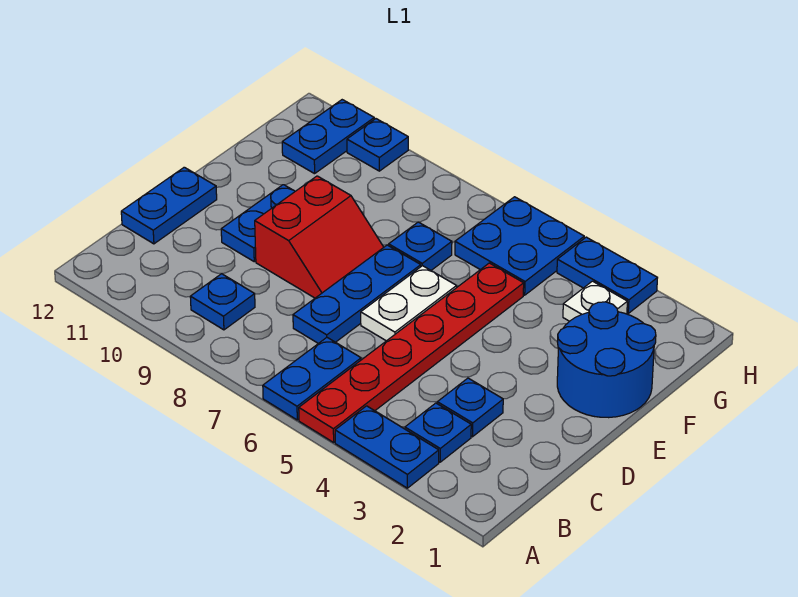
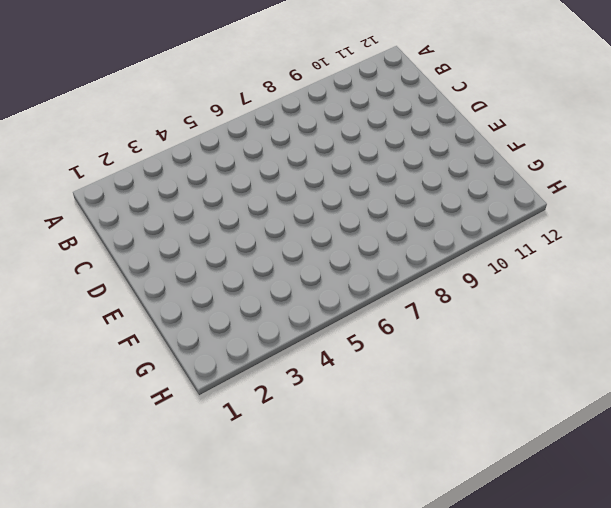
none -> blue 1x2 plate [335,406,439,488]
none -> red 1x6 plate [299,263,524,442]
none -> blue 1x2 plate [263,338,361,420]

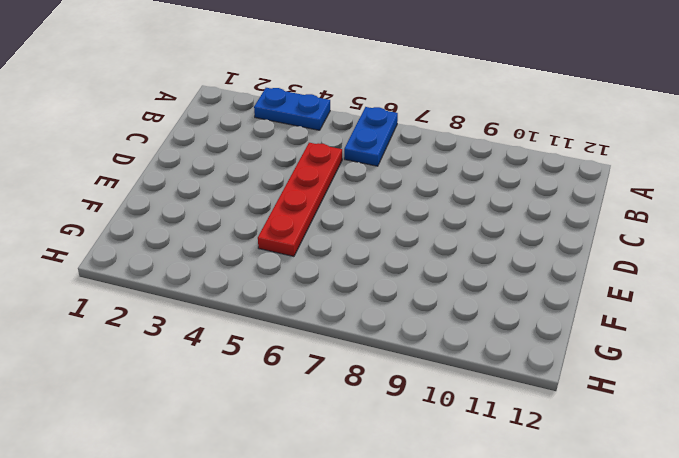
red 1x4 plate [258,143,342,256] -> red 1x6 plate [299,263,524,442]
none -> blue 1x1 plate [405,403,471,462]
none -> blue 1x1 plate [190,274,255,330]
none -> blue 1x1 plate [437,378,503,437]

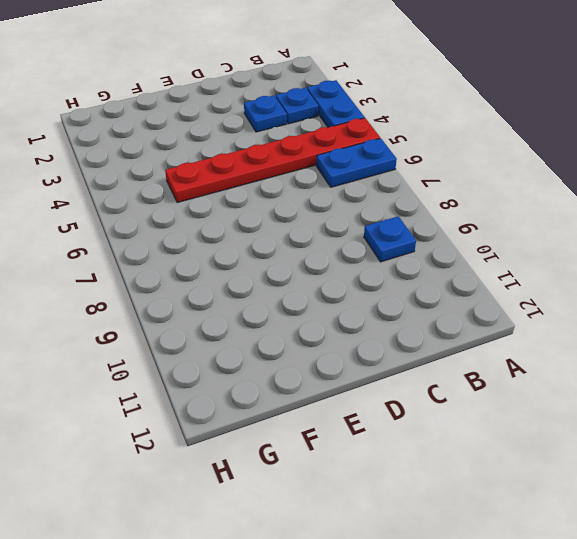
none -> blue 1x3 plate [293,245,421,344]
none -> blue 1x2 plate [121,167,217,244]
none -> white 1x2 plate [361,266,457,341]

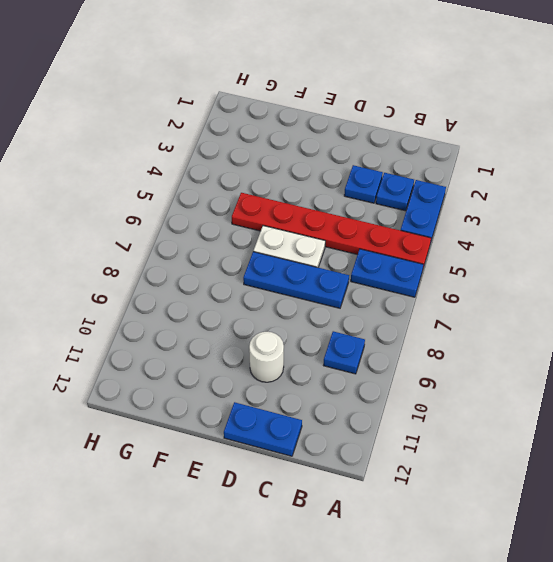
white 1x1 round brick [249,332,284,382] -> blue 1x2 plate [221,185,295,262]
none -> red 2x2 slope [255,176,384,298]
none -> blue 2x2 round brick [557,302,656,418]
none -> blue 1x1 plate [389,222,452,270]

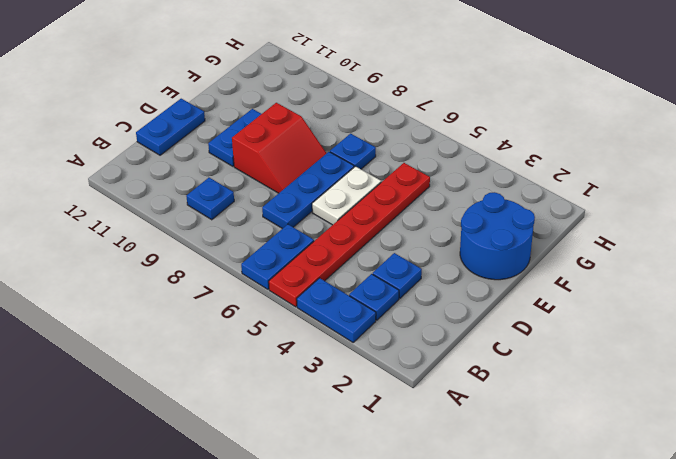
none -> white 1x1 plate [563,281,627,321]
none -> blue 2x2 plate [455,197,584,295]
none -> blue 1x2 plate [282,100,374,174]

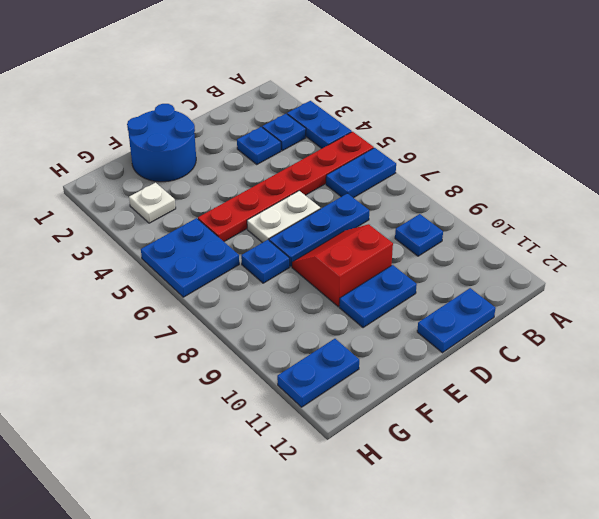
none -> blue 1x2 plate [557,237,657,313]
none -> blue 1x1 plate [347,119,408,171]

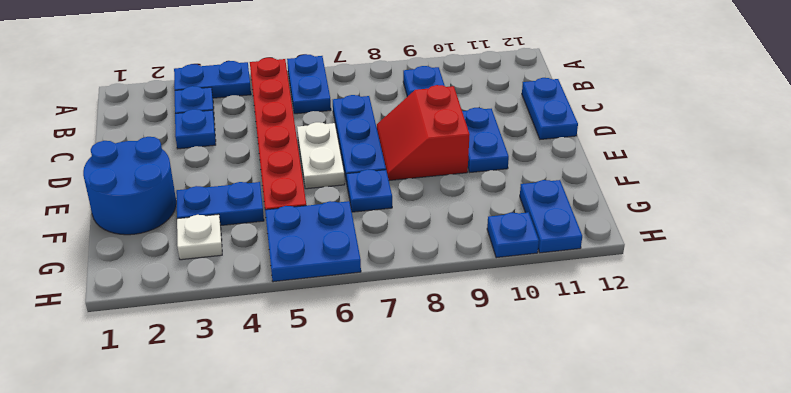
blue 1x2 plate [176,182,264,225] -> blue 1x2 plate moved to [557,237,657,313]

